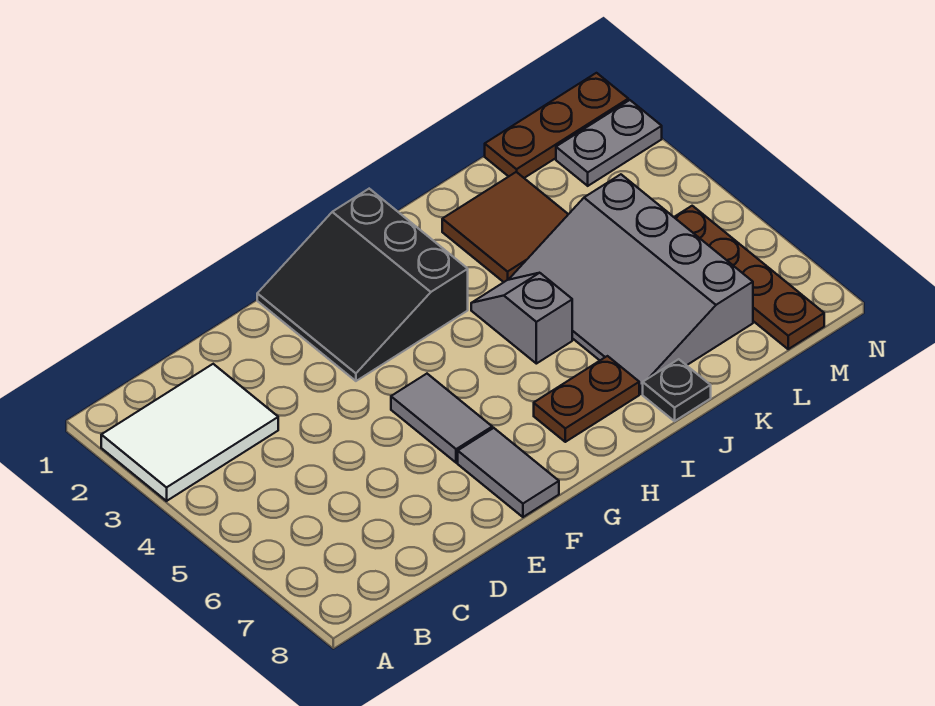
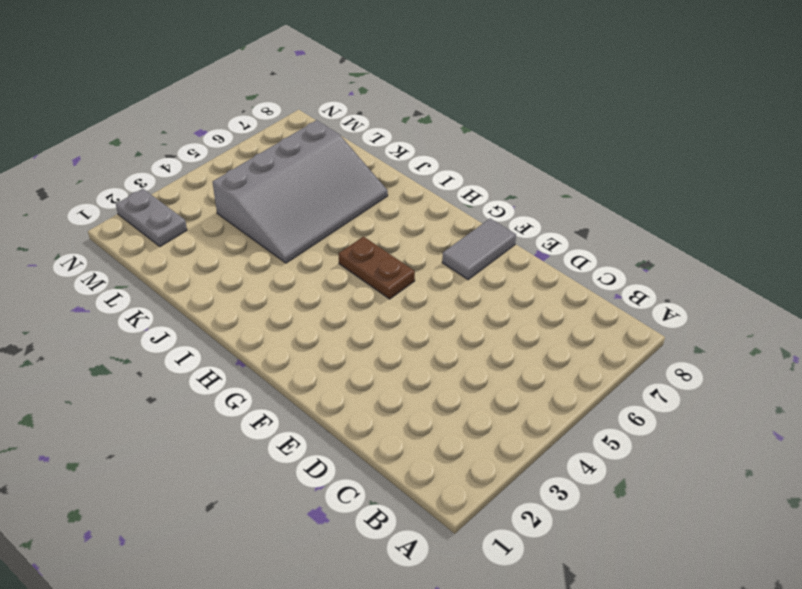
brown 1x2 plate [338,237,415,299] -> brown 1x2 plate moved to [534,356,639,442]
none -> white 2x3 tile [101,364,278,501]
none -> black 3x3 slope [257,189,468,381]
none -> grey 1x2 tile [391,374,492,463]

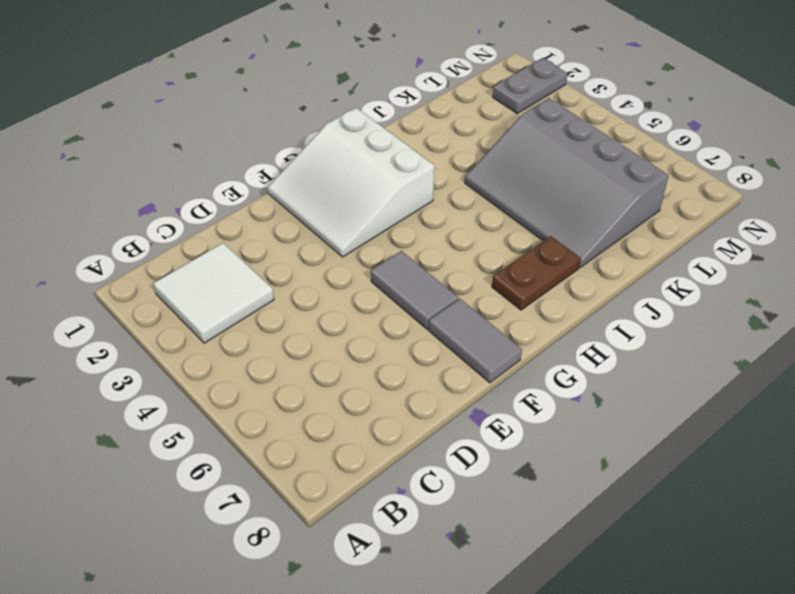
white 2x2 tile [153,243,274,343] -> white 2x3 tile [101,364,278,501]
white 3x3 slope [268,108,434,257] -> black 3x3 slope [257,189,468,381]
none -> grey 1x2 slope [471,273,572,364]
none -> brown 2x2 tile [442,172,568,282]
none -> black 1x1 plate [643,359,711,421]

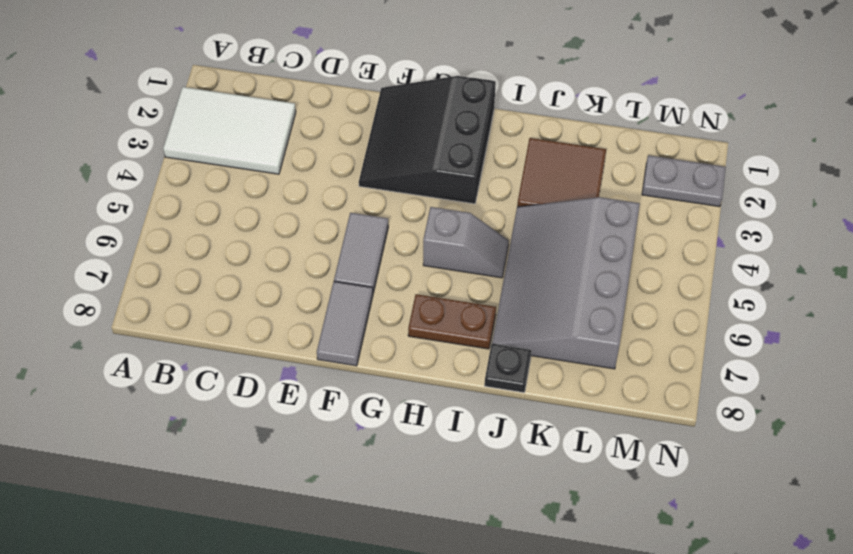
grey 1x2 slope [423,207,509,278] -> grey 1x2 slope turned to [471,273,572,364]
none -> brown 1x3 plate [485,73,628,178]
none -> brown 1x4 plate [674,206,824,349]

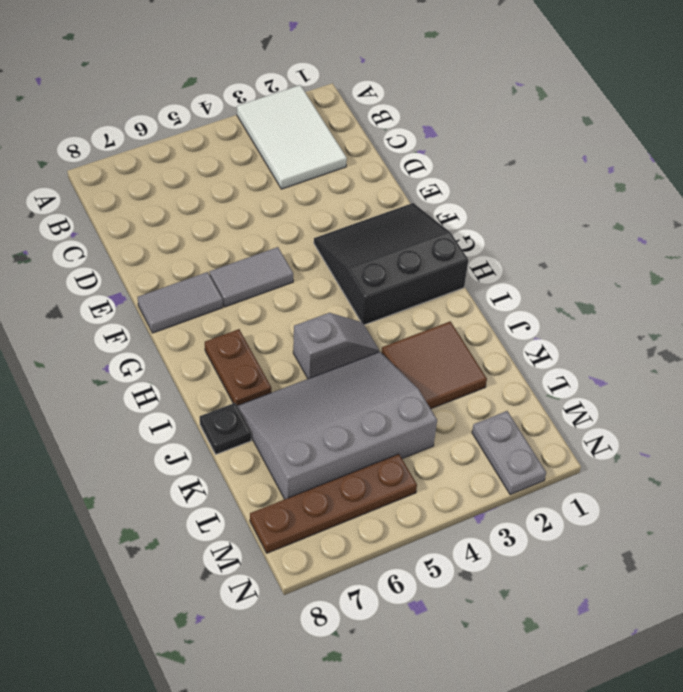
none -> brown 1x3 plate [485,73,628,178]

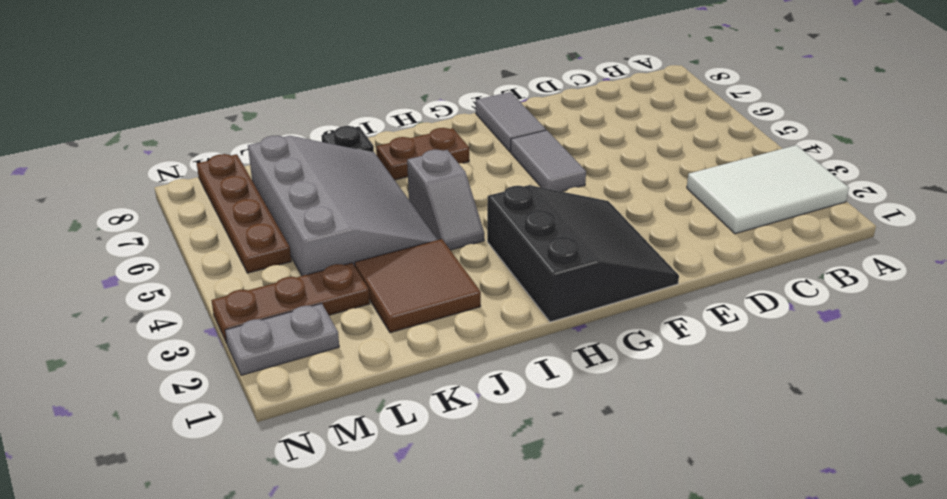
brown 1x3 plate [211,263,370,343] -> brown 1x3 plate moved to [485,73,628,178]

